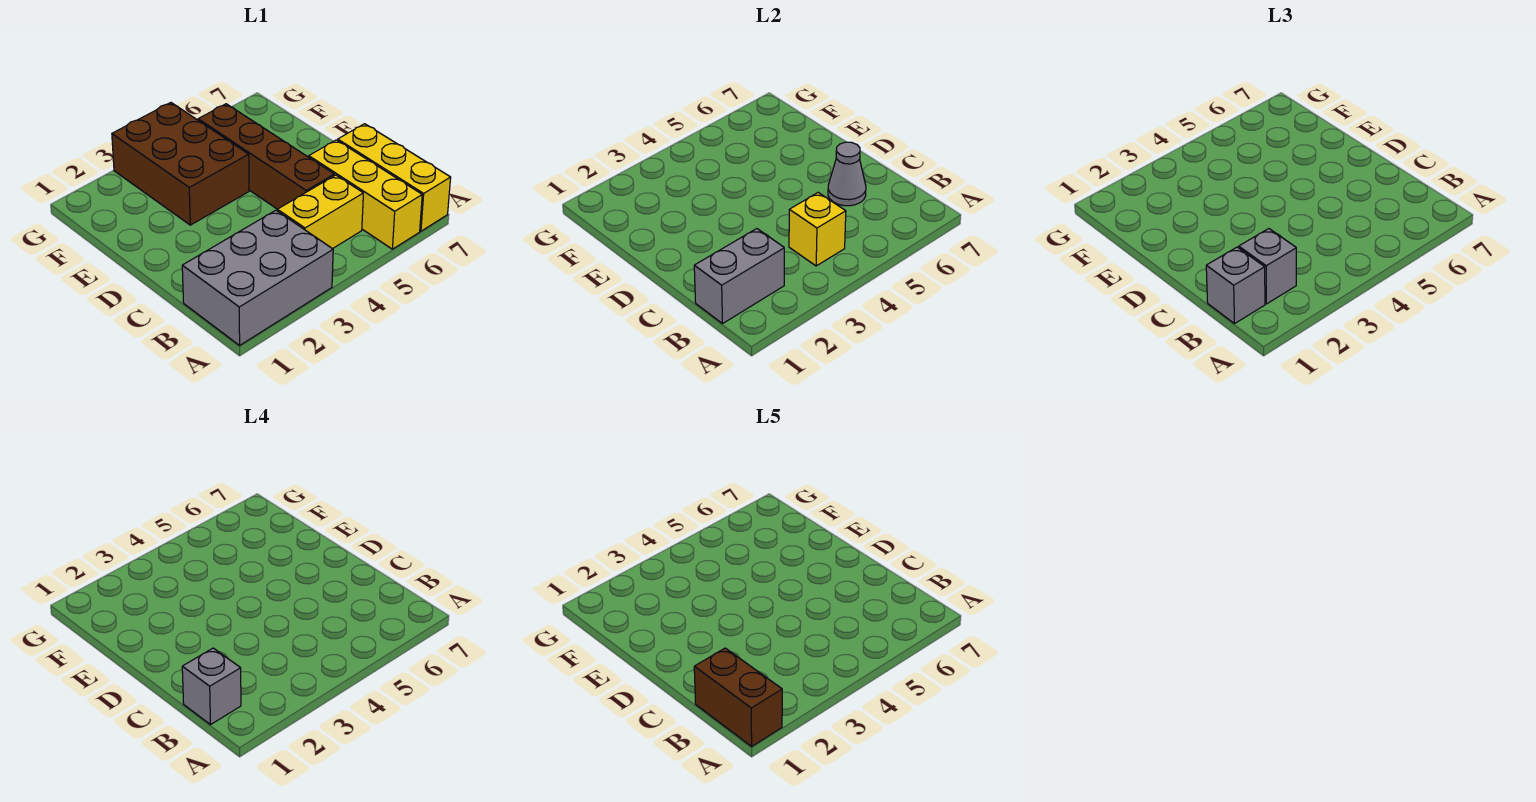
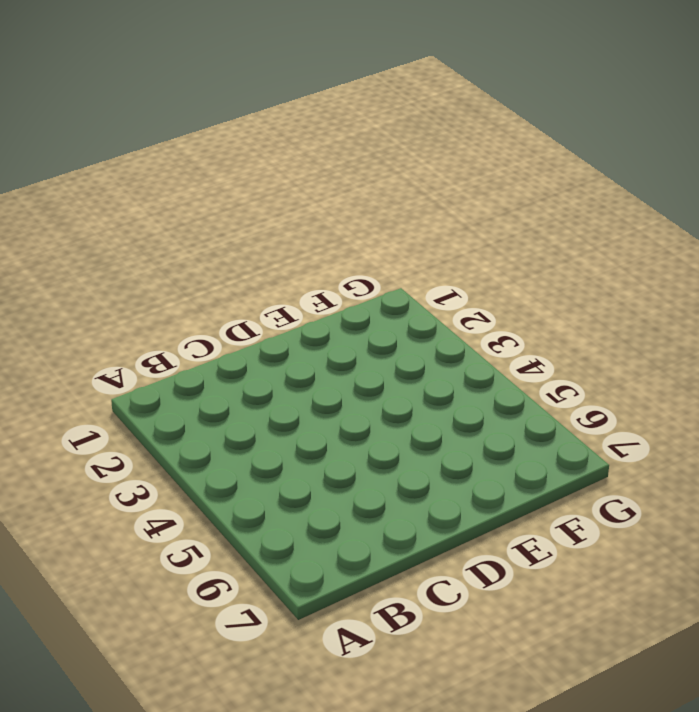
none -> grey 2x3 brick [182,210,333,345]
none -> yellow 1x3 brick [309,140,422,249]
none -> yellow 1x3 brick [338,124,451,231]

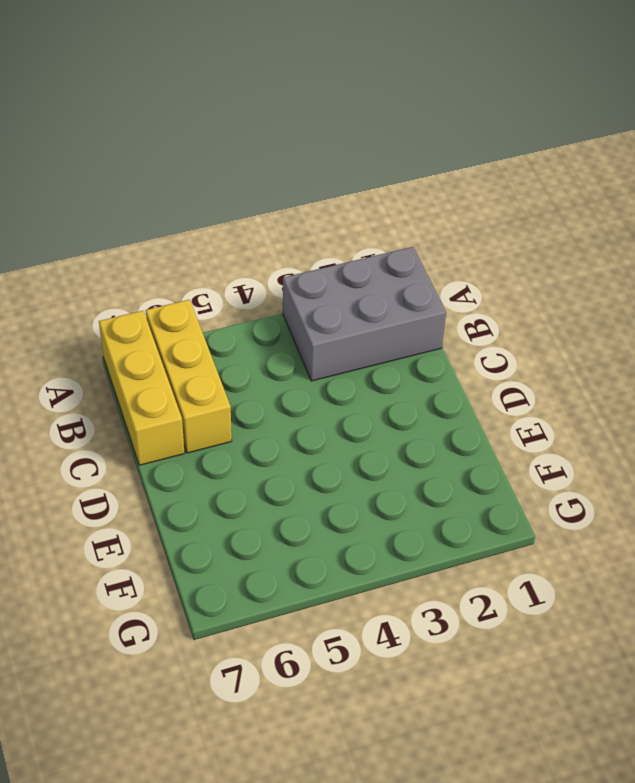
none -> yellow 1x2 brick [277,175,363,249]
none -> brown 1x4 brick [198,104,334,209]
none -> brown 2x3 brick [112,103,249,225]

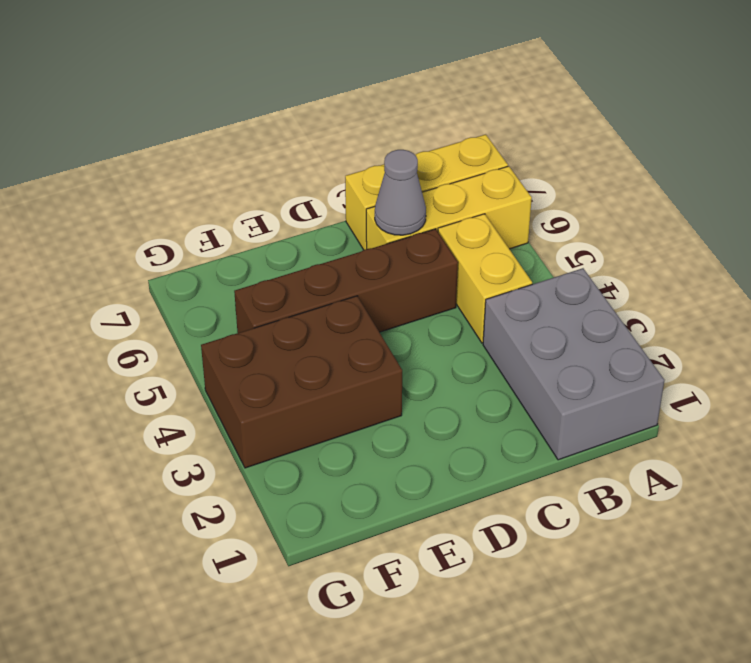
none -> grey 1x2 brick [694,229,784,324]
none -> yellow 1x1 brick [789,193,846,266]
none -> grey 1x1 brick [1206,247,1265,324]

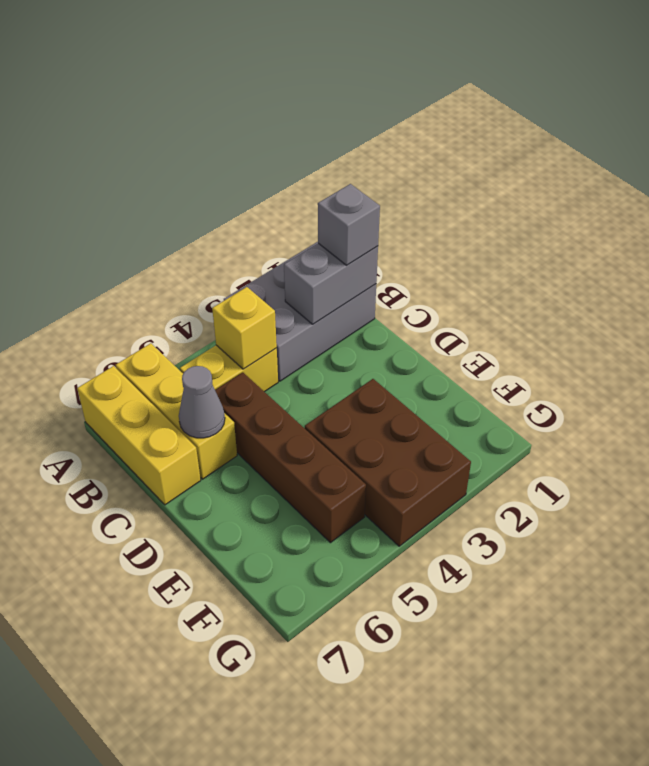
none -> grey 1x1 brick [1239,229,1296,304]
none -> grey 1x1 brick [182,648,241,725]
none -> brown 1x2 brick [694,648,782,746]

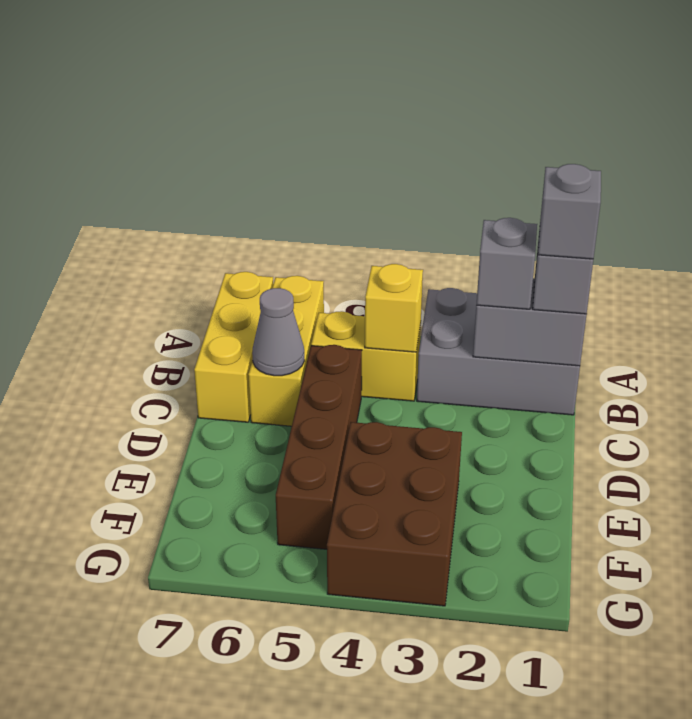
none -> brown 1x2 brick [694,648,782,746]

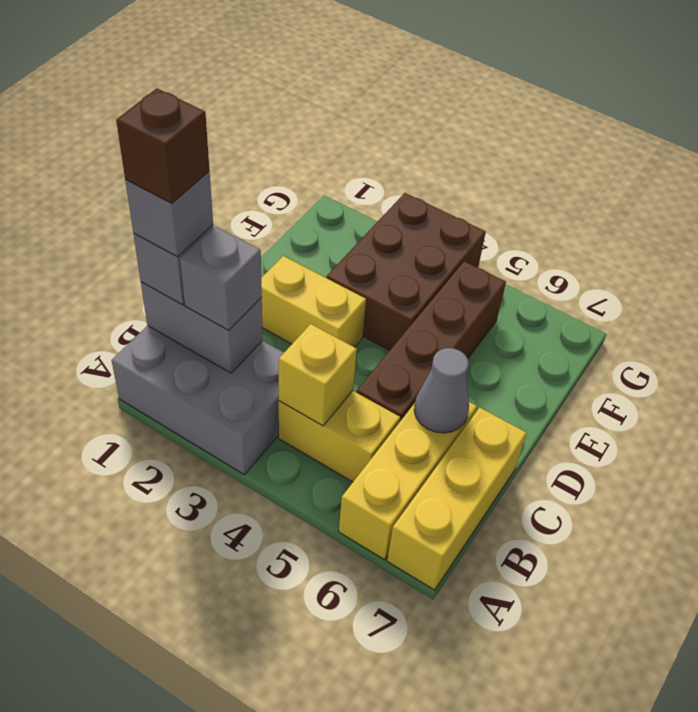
brown 1x1 brick [116,89,209,203] -> brown 1x2 brick [694,648,782,746]
yellow 1x2 brick [261,256,366,347] -> none

